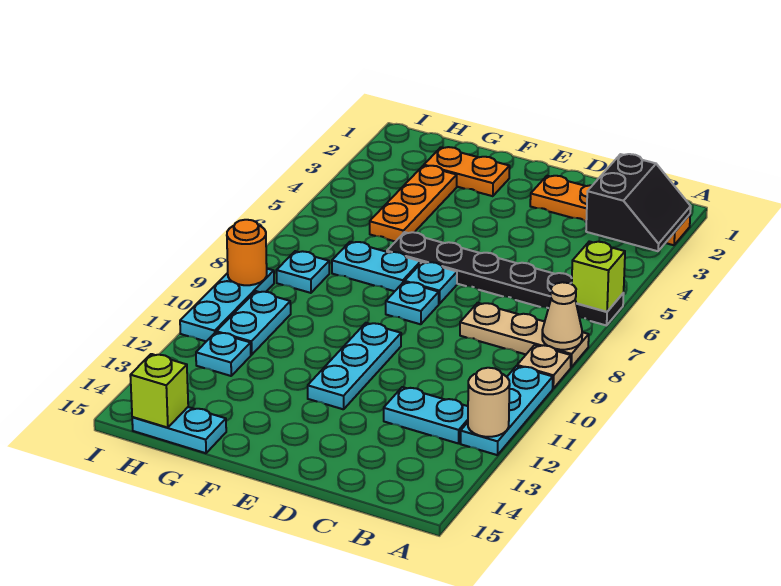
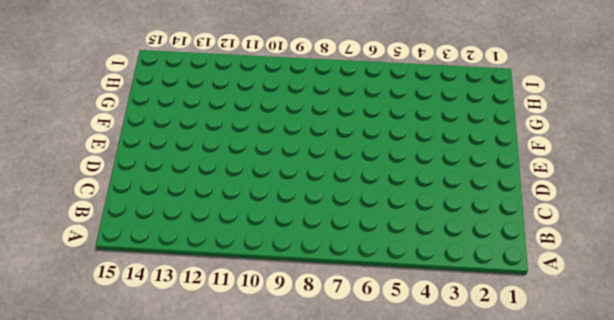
none -> orange 1x4 plate [530,176,690,245]
none -> black 1x6 plate [387,232,624,326]
none -> tan 1x3 plate [460,303,589,367]

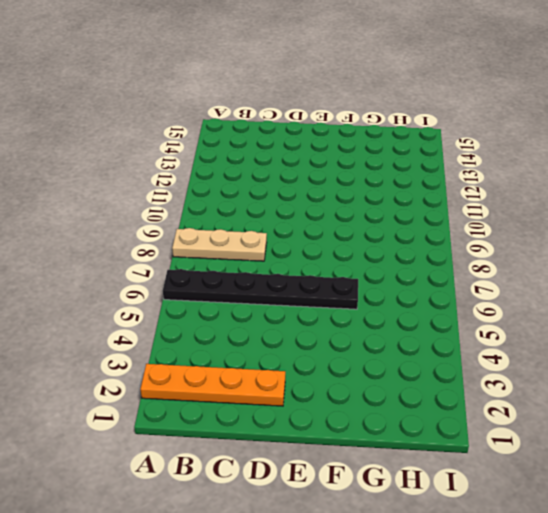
none -> tan 1x1 plate [517,345,571,389]
none -> cyan 1x3 plate [461,366,553,455]
none -> cyan 1x2 plate [384,387,468,444]

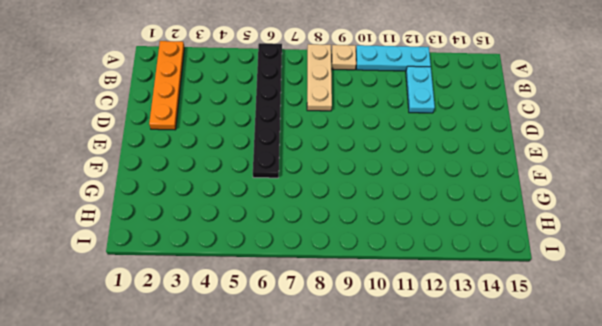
none -> cyan 1x1 plate [405,262,457,304]
none -> cyan 1x1 plate [386,282,439,324]
none -> cyan 1x3 plate [308,323,401,409]

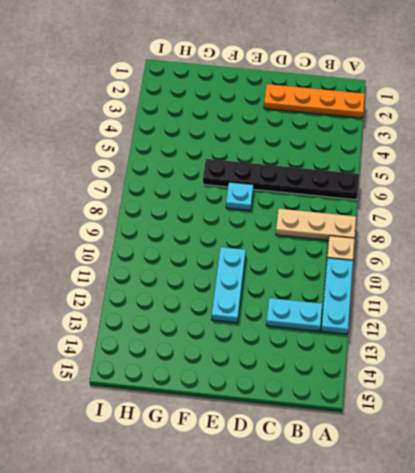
none -> cyan 1x1 plate [386,282,439,324]
none -> orange 1x2 plate [424,147,510,196]
none -> cyan 1x2 plate [332,242,421,291]

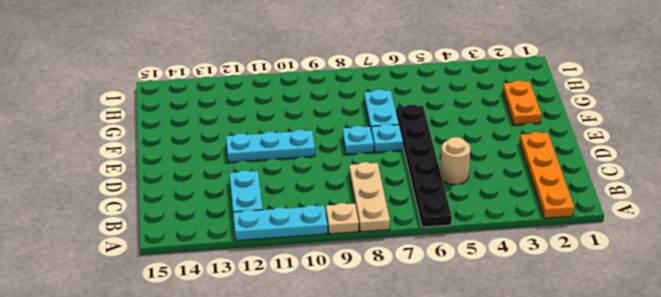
tan 1x1 round brick [440,137,470,185] -> tan 1x1 round brick moved to [468,368,510,437]
none -> orange 1x3 plate [370,166,457,242]
none -> cyan 1x2 plate [132,407,226,453]
none -> cyan 1x1 plate [276,251,329,293]

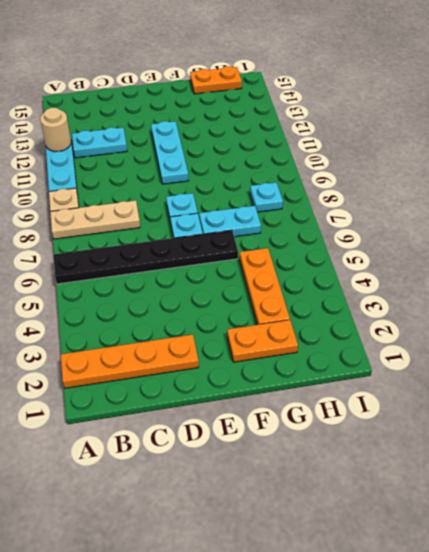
orange 1x2 plate [190,66,242,94] -> cyan 1x2 plate [132,407,226,453]
none -> cyan 1x2 plate [217,291,291,355]
none -> cyan 1x1 plate [196,332,251,376]
none -> cyan 1x3 plate [180,269,274,341]

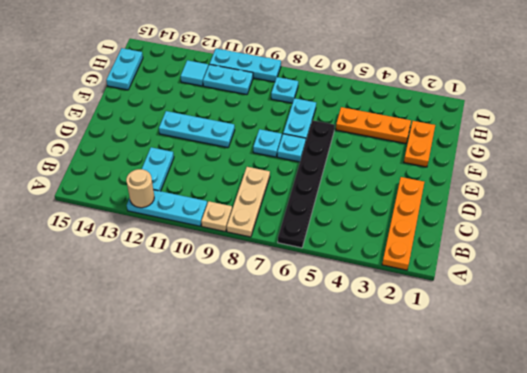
cyan 1x1 tile [181,60,208,86] -> cyan 1x1 plate [196,332,251,376]
none -> black 2x2 slope [586,154,691,251]
none -> lime 1x1 brick [572,241,625,312]
none -> tan 1x1 cone [542,282,582,350]

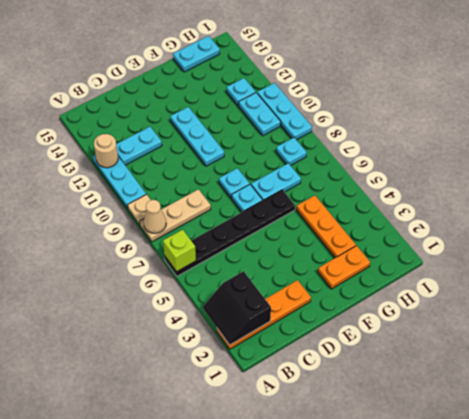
none -> lime 1x1 brick [130,354,188,428]
none -> orange 1x1 round brick [227,220,267,285]

